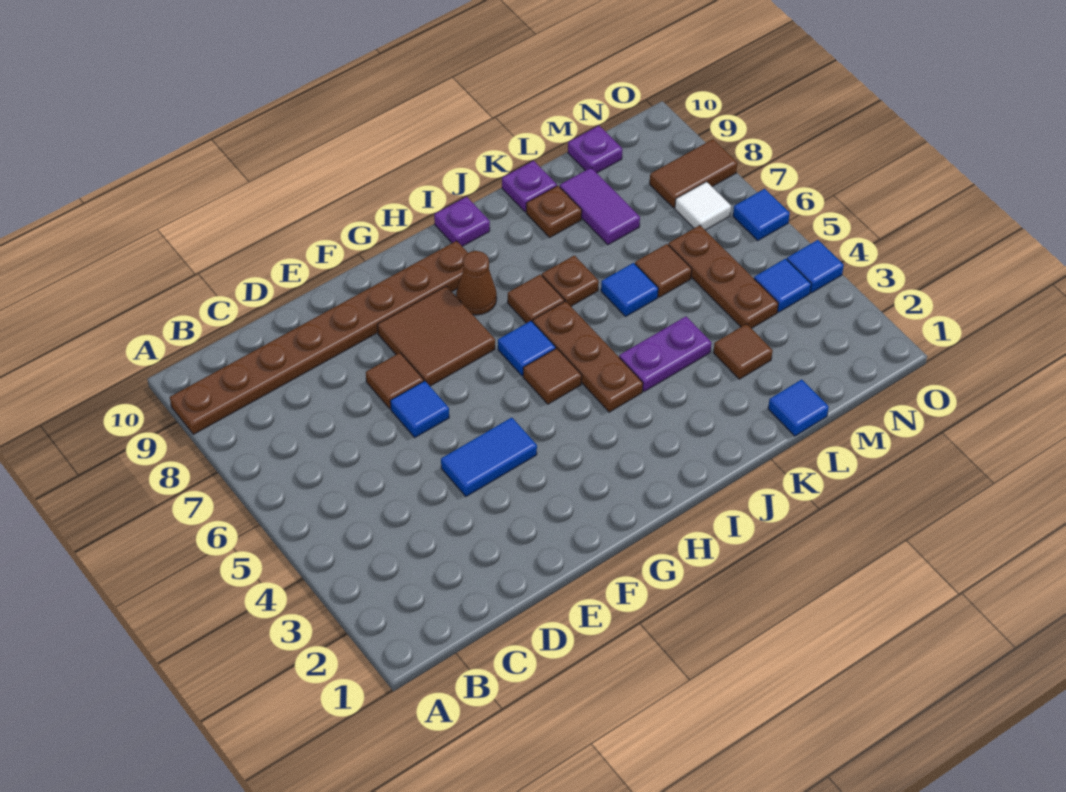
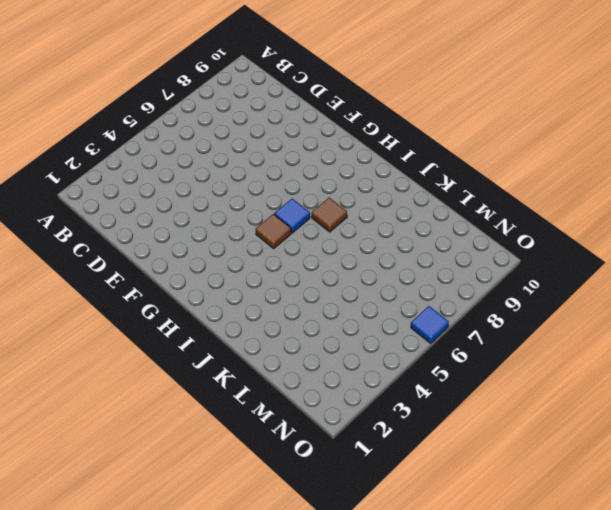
none -> brown 1x8 plate [170,241,468,434]
none -> blue 1x2 tile [441,418,537,496]
none -> blue 1x1 tile [390,381,449,437]

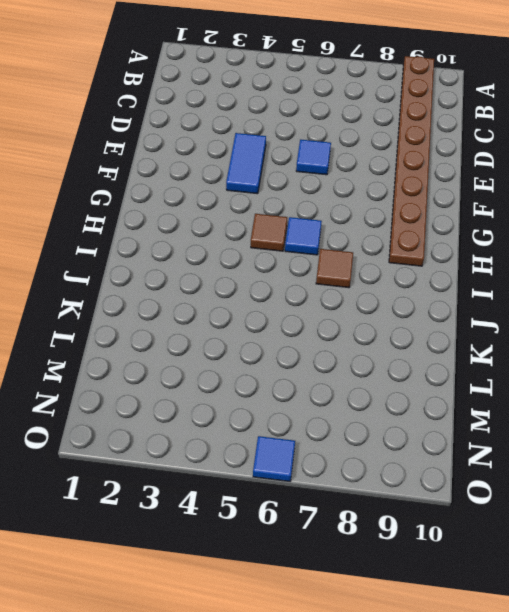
none -> brown 1x1 tile [366,353,424,409]
none -> brown 2x2 tile [377,286,495,386]
none -> brown 1x1 cone [456,251,497,315]

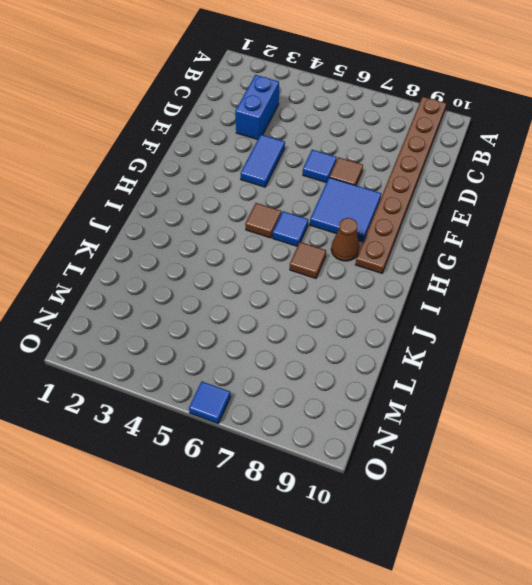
blue 1x2 brick [235,75,279,139] -> none
blue 2x2 tile [310,178,381,242] -> brown 2x2 tile [377,286,495,386]
none -> brown 1x3 plate [533,301,643,412]
none -> purple 1x1 plate [434,197,490,246]
none -> purple 1x2 plate [619,317,711,392]

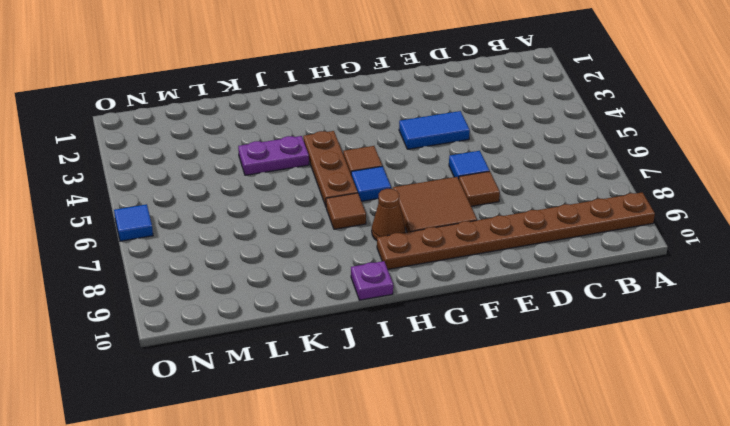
none -> brown 1x1 plate [542,255,599,306]
none -> blue 1x1 tile [601,263,658,316]
none -> brown 1x1 plate [526,186,582,237]

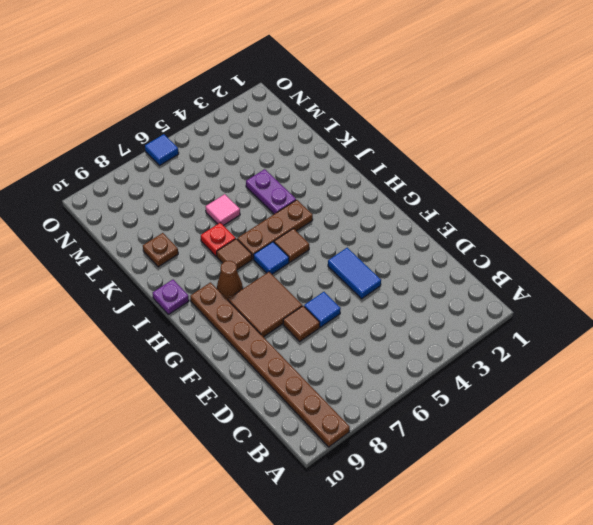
red 1x1 plate [201,223,236,256] -> brown 1x1 plate [542,255,599,306]
pink 1x1 tile [205,194,240,226] -> blue 1x1 tile [601,263,658,316]
none -> purple 1x1 plate [502,161,557,212]
none -> blue 1x1 tile [768,380,829,436]
none -> brown 1x1 tile [713,324,773,379]

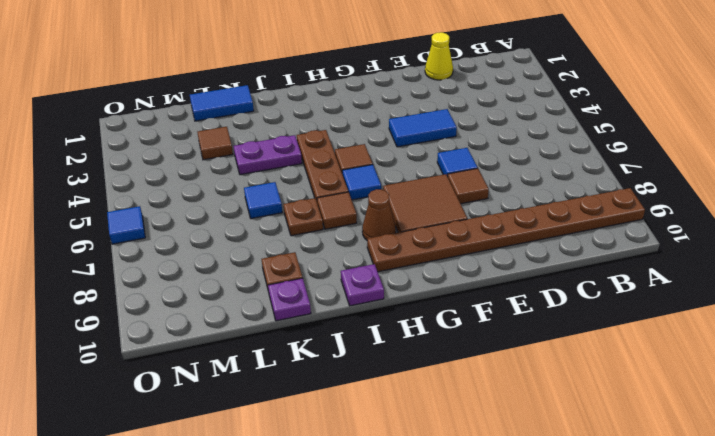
yellow 1x1 cone [425,32,453,80] -> none
blue 1x2 tile [190,85,254,121] -> blue 1x1 tile [768,380,829,436]
none -> brown 1x1 tile [635,244,692,297]
none -> purple 1x2 tile [560,168,640,245]
none -> brown 1x3 plate [668,225,778,328]

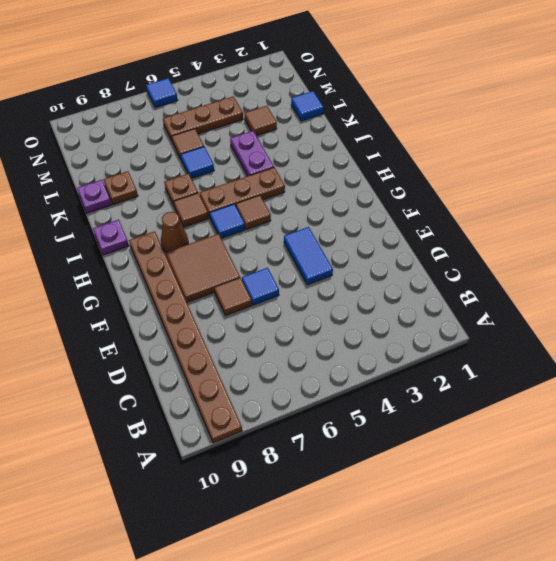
none -> purple 1x2 tile [560,168,640,245]
none -> purple 1x1 plate [568,126,622,173]
none -> blue 1x1 tile [754,259,811,312]

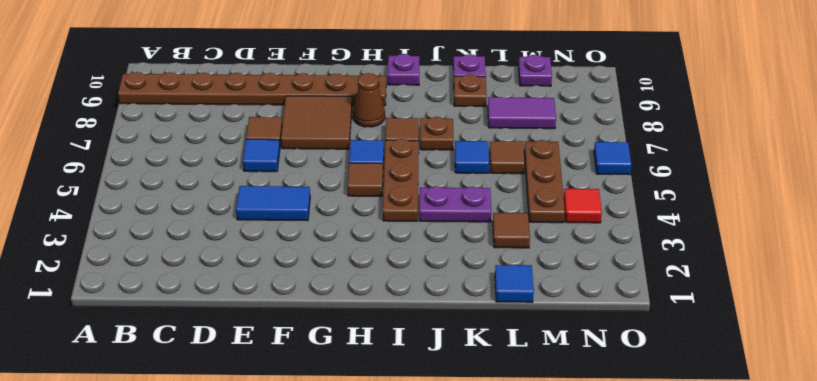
purple 1x2 tile [488,97,556,129] -> purple 1x2 tile turned to [560,168,640,245]
red 1x1 tile [564,189,602,223] -> blue 1x1 tile [754,259,811,312]
none -> white 1x1 tile [675,182,731,230]
none -> brown 1x2 tile [650,139,737,208]
none -> blue 1x1 tile [787,240,844,293]

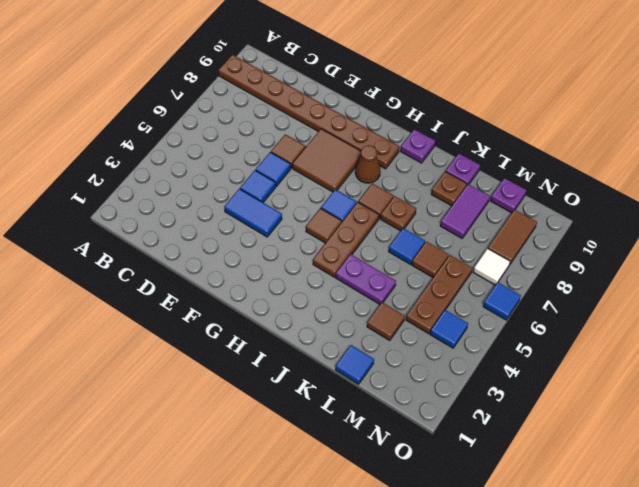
blue 1x1 tile [240,170,276,202] -> blue 1x1 tile moved to [787,240,844,293]
brown 1x2 tile [488,210,537,264] -> brown 1x2 tile turned to [650,139,737,208]

